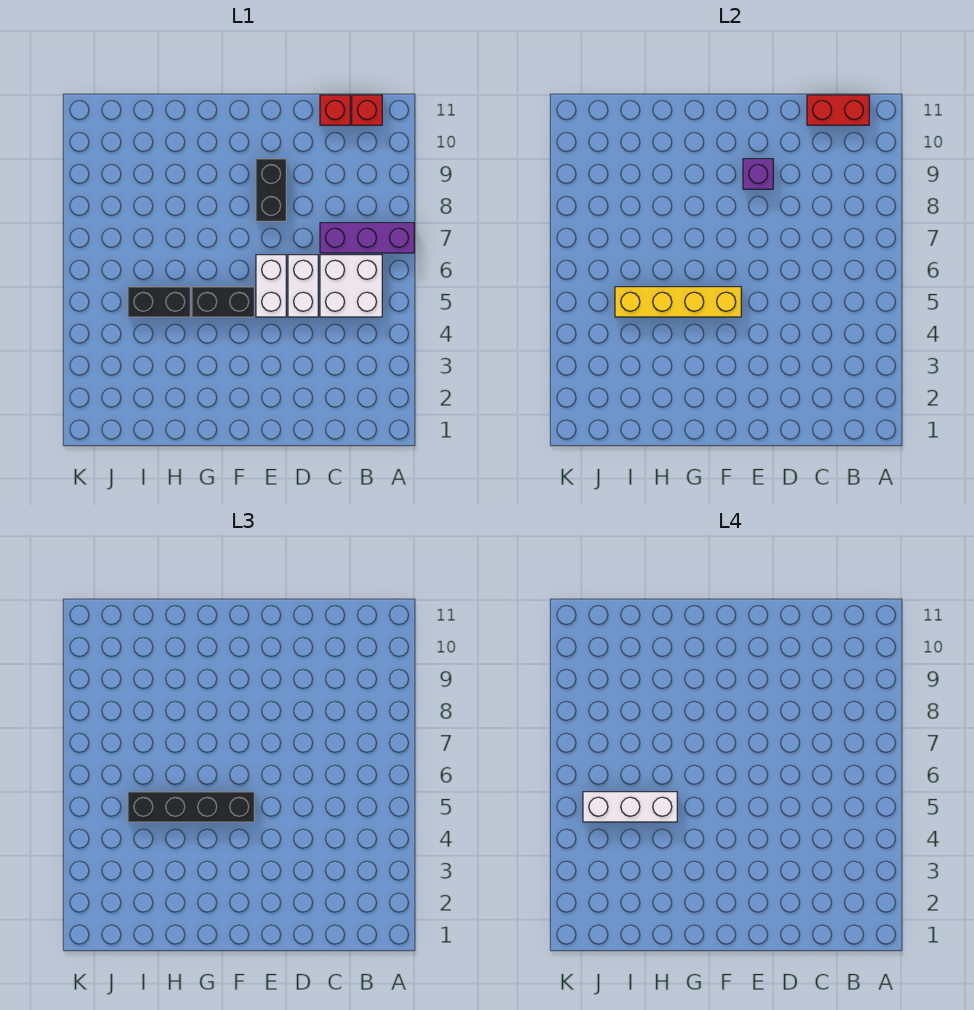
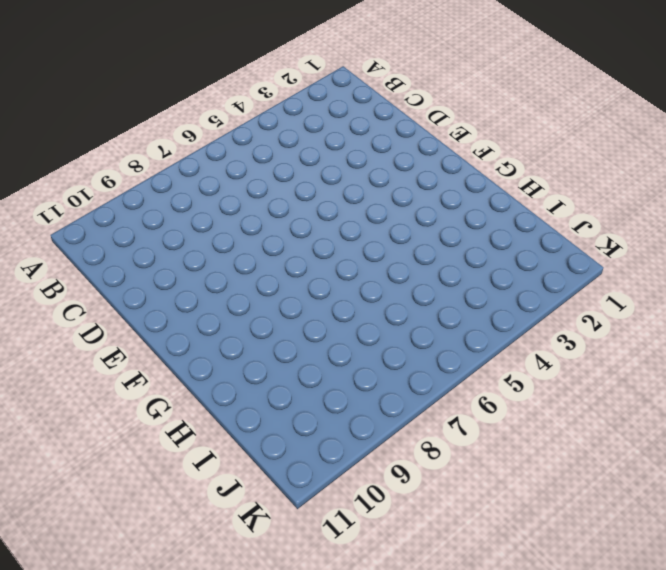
none -> purple 1x3 brick [320,223,414,253]
none -> white 2x2 brick [320,255,382,317]
none -> red 1x1 brick [352,95,382,125]

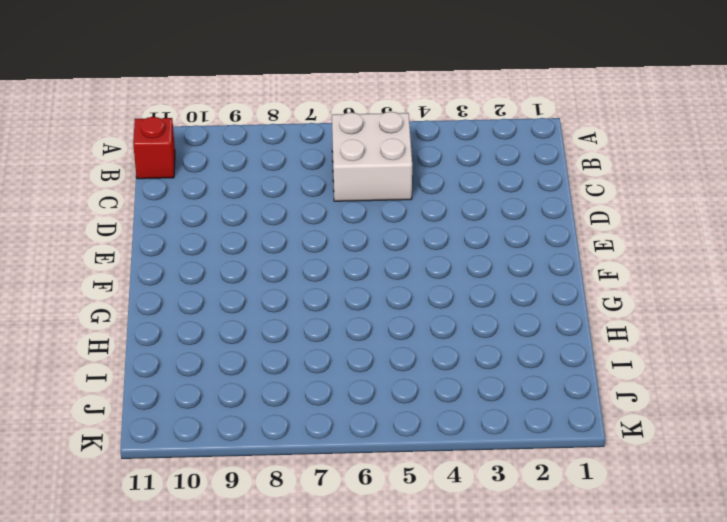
none -> purple 1x3 brick [320,223,414,253]
none -> red 1x1 brick [320,95,350,125]
none -> white 1x2 brick [288,255,318,317]

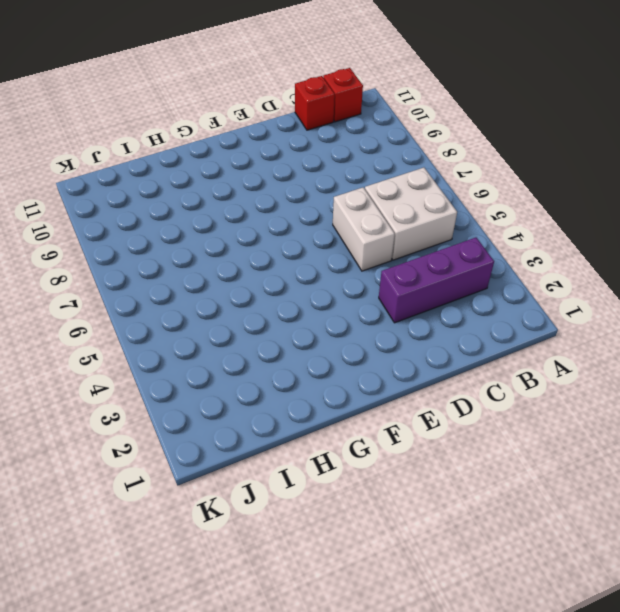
purple 1x3 brick [379,238,494,323] -> purple 1x3 brick moved to [320,223,414,253]
none -> white 1x2 brick [256,255,286,317]
none -> black 1x2 brick [256,159,286,221]
none -> black 1x2 brick [192,287,254,317]

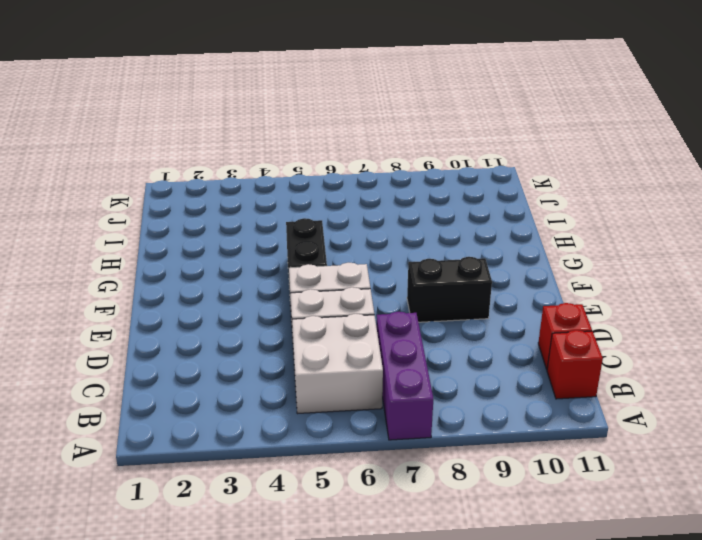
none -> black 1x2 brick [128,287,190,317]
none -> red 1x2 brick [807,95,869,125]
none -> purple 1x1 brick [743,159,773,189]

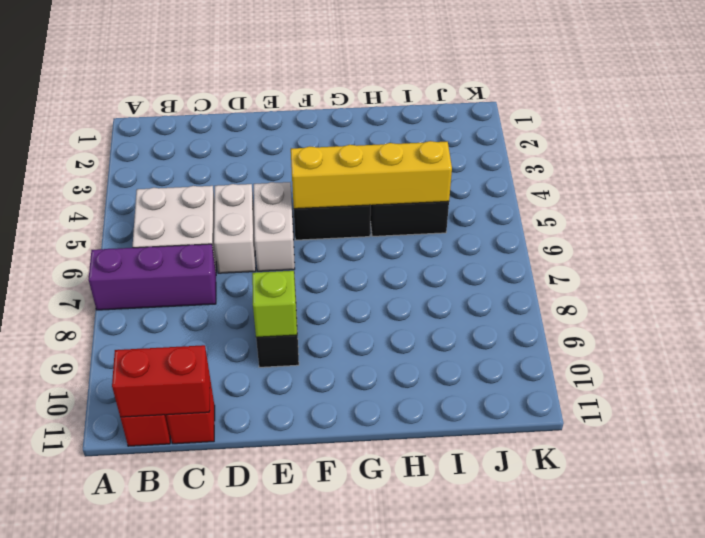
lime 1x1 brick [252,271,297,337] -> purple 1x1 brick [743,159,773,189]
none -> black 1x4 brick [128,792,254,822]
none -> white 1x3 brick [583,792,677,822]

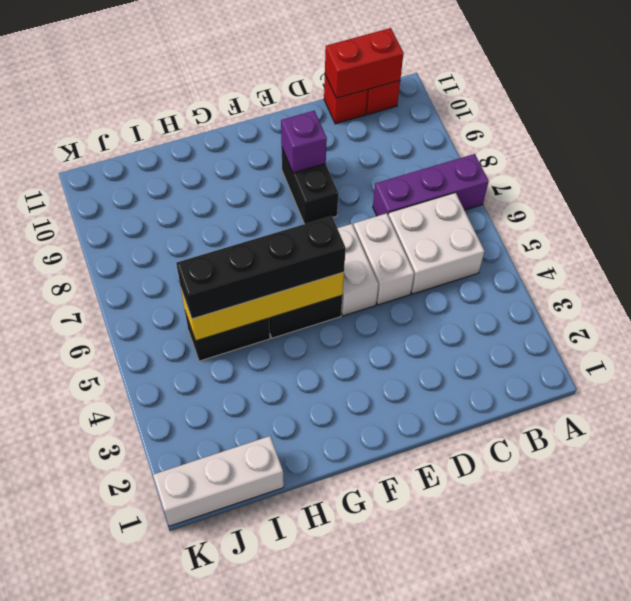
white 1x3 brick [153,436,284,526] -> white 1x3 brick moved to [583,792,677,822]

